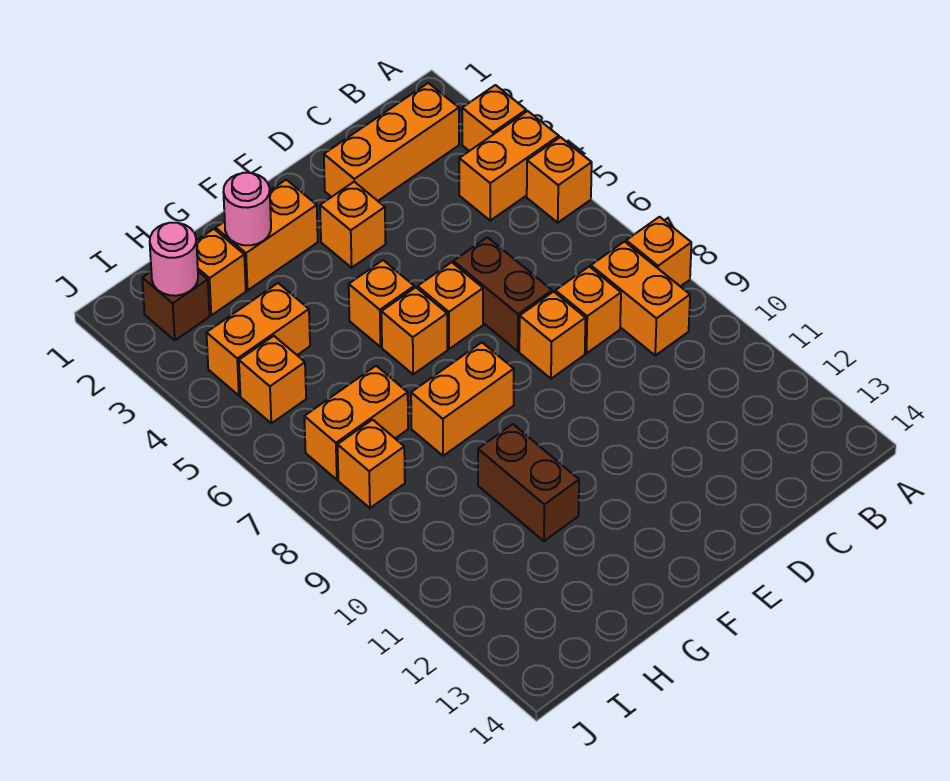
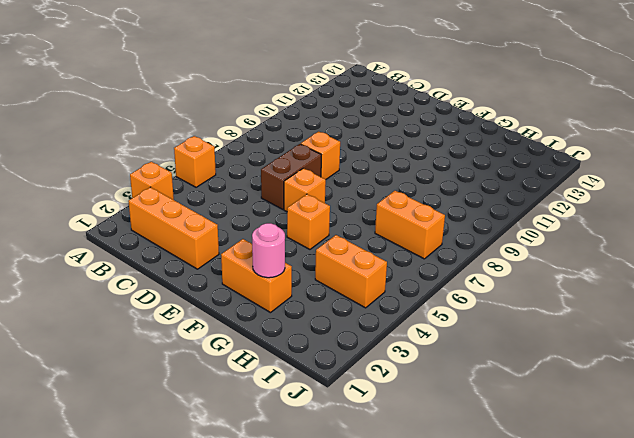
none -> orange 1x2 brick [459,111,559,220]
none -> orange 1x1 brick [626,217,691,286]
none -> orange 1x2 brick [591,242,690,355]

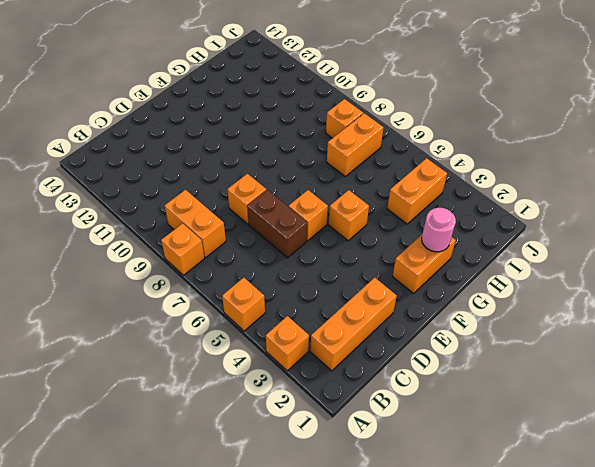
none -> orange 1x2 brick [459,111,559,220]
none -> orange 1x1 brick [555,267,621,353]
none -> orange 1x1 brick [320,182,386,268]

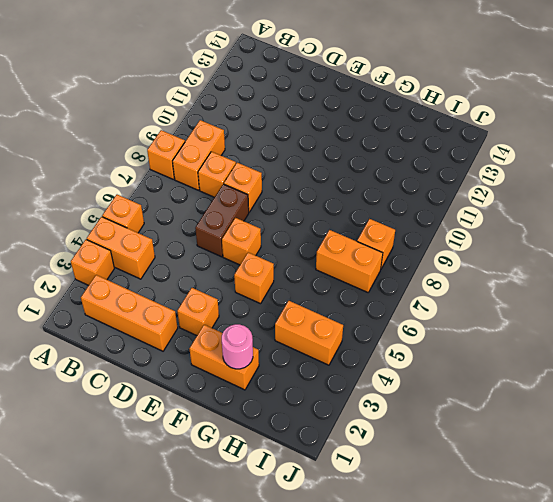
none -> orange 1x1 brick [381,287,447,374]
none -> orange 1x2 brick [411,342,514,456]
none -> brown 1x2 brick [478,424,579,541]

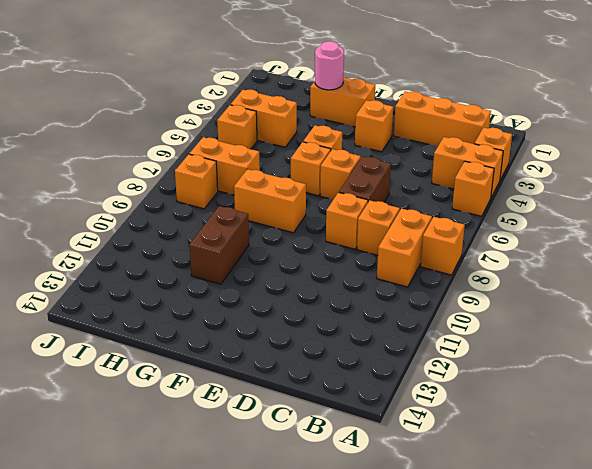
none -> orange 1x1 brick [196,229,246,315]
none -> brown 1x1 brick [142,272,210,340]
none -> pink 1x1 round brick [150,223,198,296]

